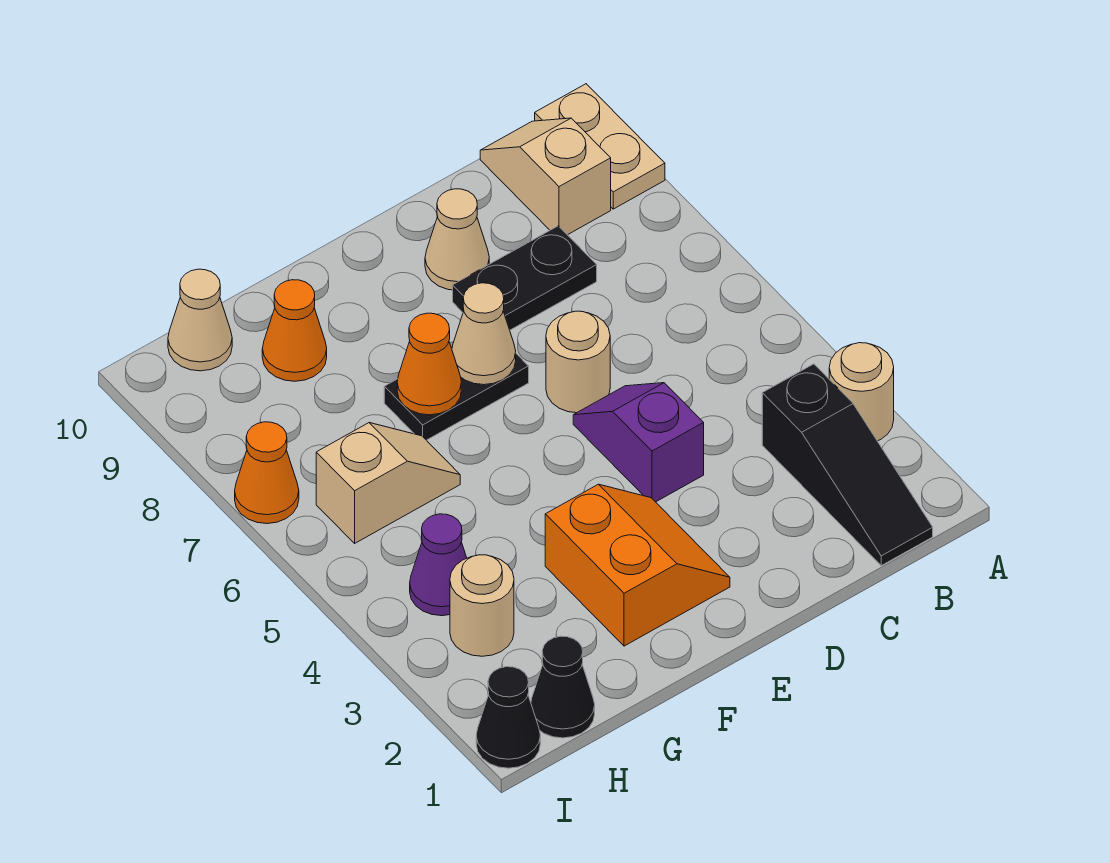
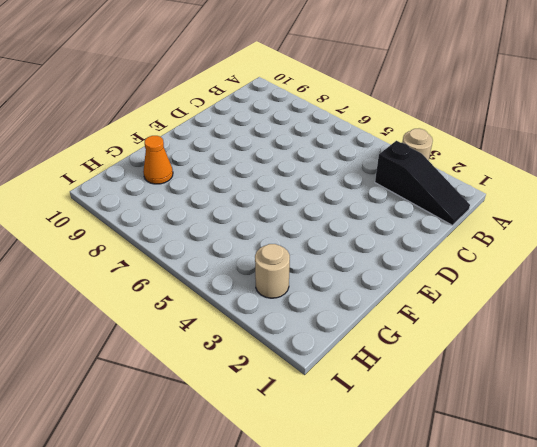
none -> tan 1x2 plate [535,84,665,209]
none -> tan 1x2 slope [480,118,611,235]
none -> black 1x2 plate [453,226,597,330]

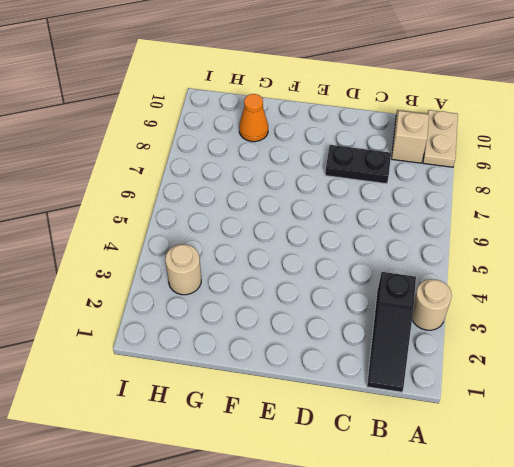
none -> purple 1x2 slope [573,383,704,502]
none -> tan 1x1 round brick [546,311,610,413]
none -> tan 1x1 cone [425,189,489,290]

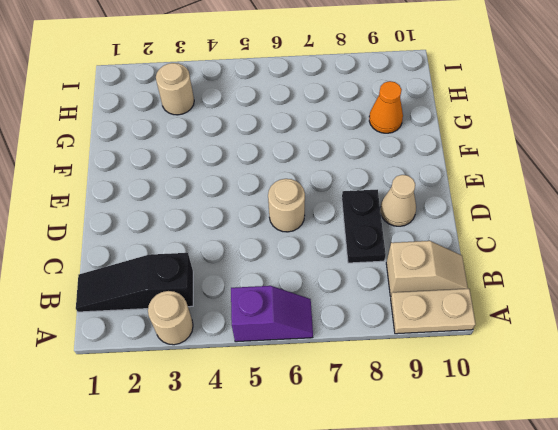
purple 1x2 slope [231,286,313,342] -> purple 1x2 slope moved to [573,383,704,502]
none -> orange 2x2 slope [545,484,730,646]
none -> black 1x2 plate [384,354,529,440]
none -> tan 1x2 slope [316,423,460,543]

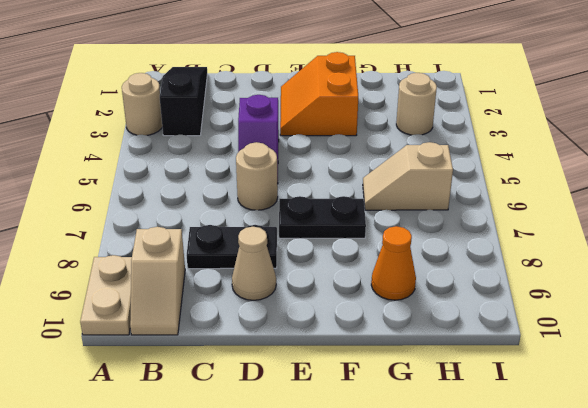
none -> black 1x1 cone [531,636,595,738]
none -> purple 1x1 cone [410,514,467,616]
none -> tan 1x1 cone [168,269,232,371]

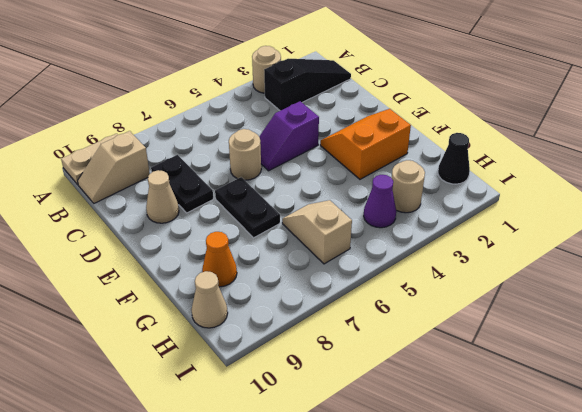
none -> black 1x1 cone [476,667,540,768]
none -> orange 1x1 cone [235,422,299,524]
none -> tan 1x1 cone [452,283,516,385]

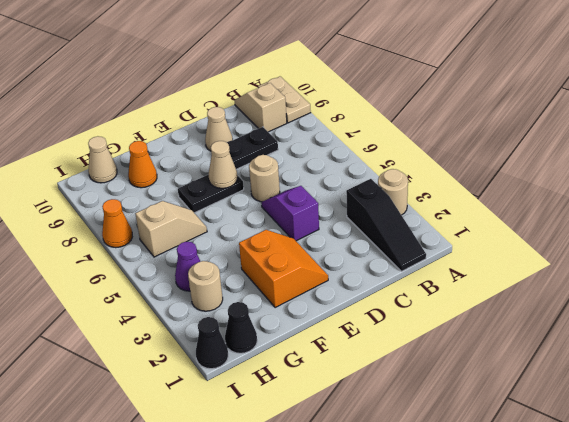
none -> orange 1x1 cone [397,313,461,415]

